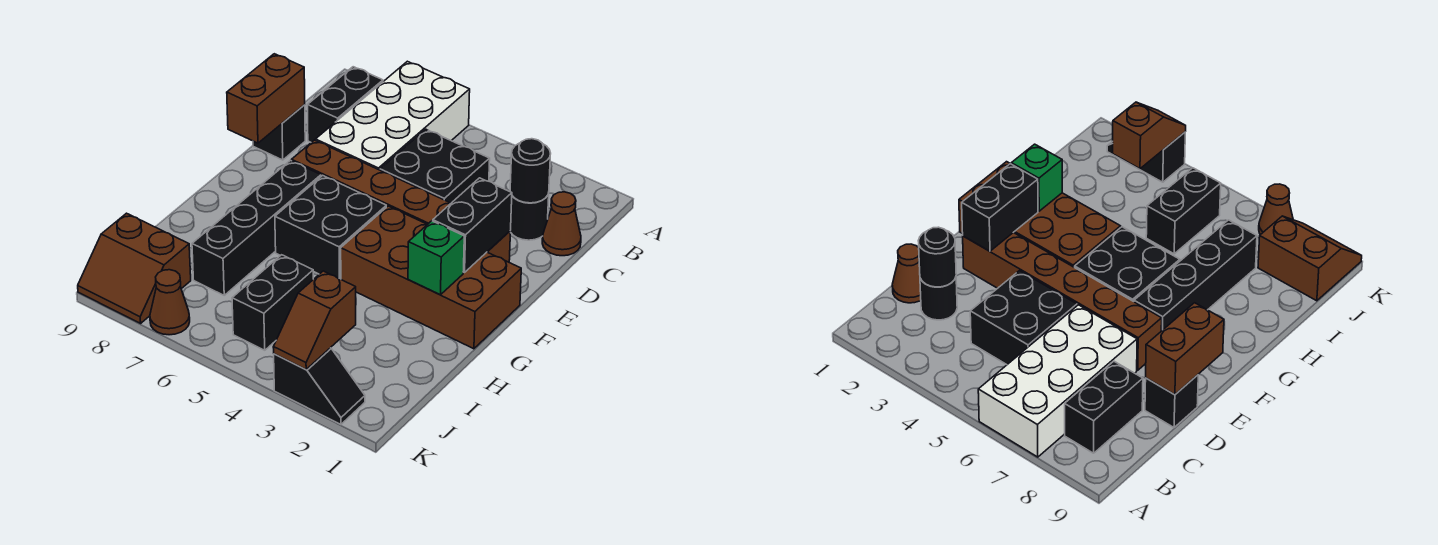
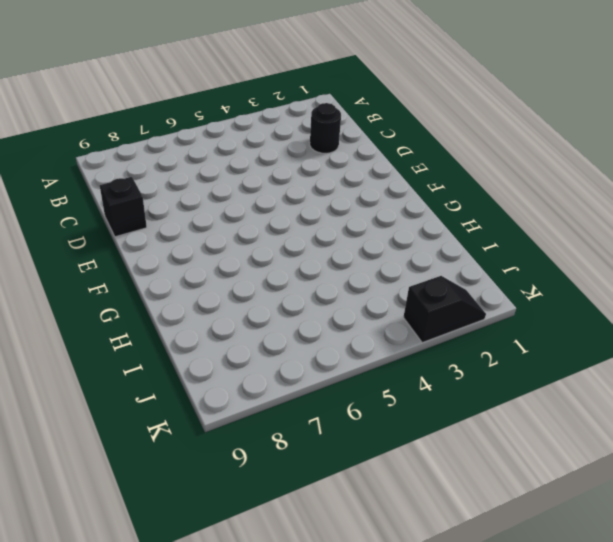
none -> white 2x4 brick [316,61,470,170]
none -> black 1x2 brick [307,67,383,142]
none -> brown 1x1 cone [542,192,581,256]

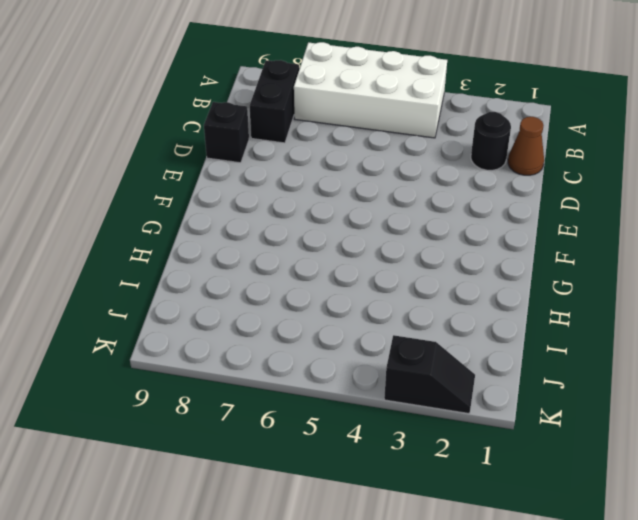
white 2x4 brick [294,42,447,138] -> white 2x4 brick turned to [316,61,470,170]
none -> black 2x2 brick [380,129,490,203]
none -> brown 1x6 brick [292,140,511,262]
none -> brown 2x4 brick [341,206,521,349]

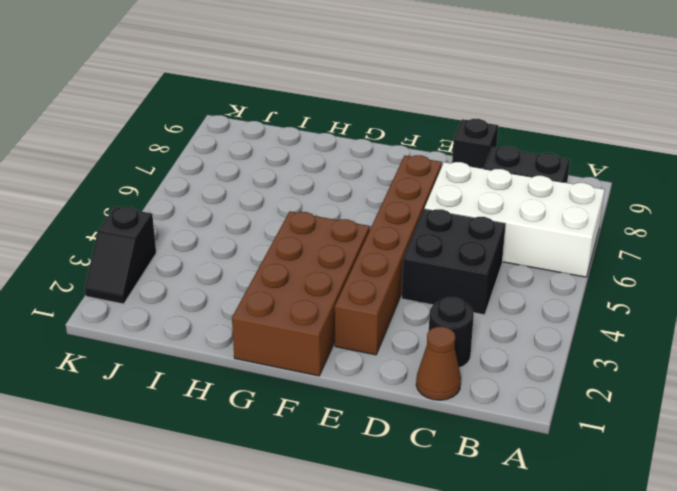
none -> black 2x2 brick [275,176,386,279]
none -> black 1x4 brick [192,160,321,295]
none -> black 1x2 brick [232,255,313,350]

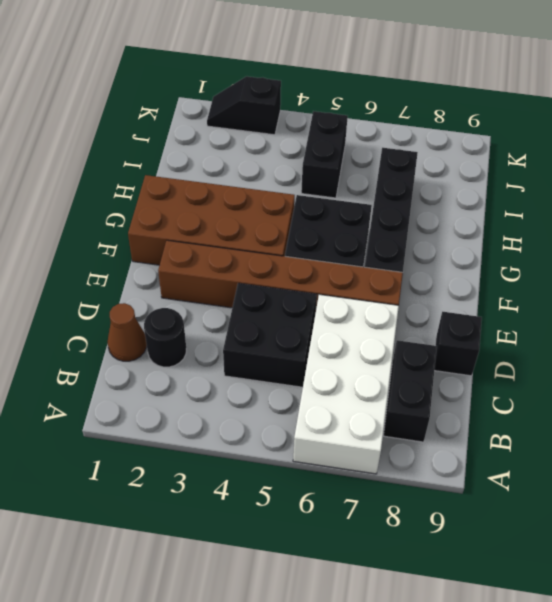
none -> brown 2x2 slope [78,213,191,323]
none -> brown 1x1 cone [150,270,190,335]
none -> black 1x1 round brick [510,139,551,203]

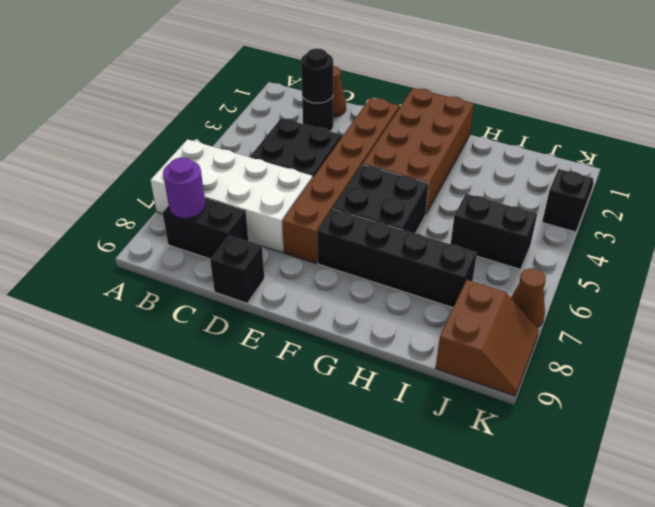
purple 1x1 round brick [163,157,205,218] -> none
none -> brown 1x2 brick [227,54,305,143]
none -> black 1x2 brick [433,178,512,273]
none -> green 1x1 brick [408,221,464,295]

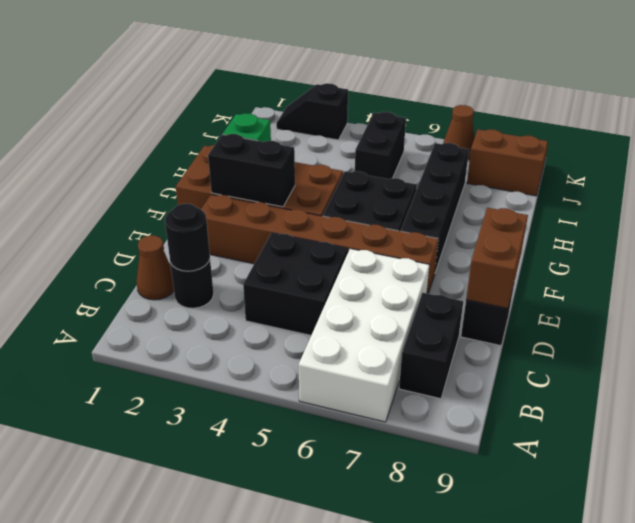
black 1x2 brick [208,134,295,207] -> black 1x2 brick turned to [433,178,512,273]
none -> brown 1x2 slope [273,271,356,370]

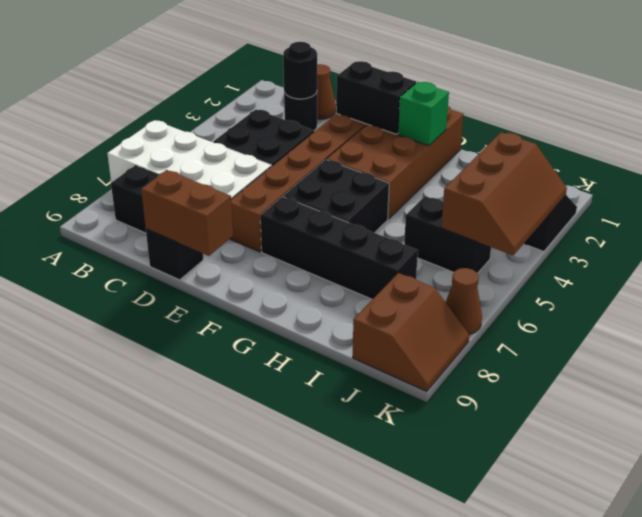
brown 2x3 slope [441,132,567,255] -> brown 1x2 slope [273,271,356,370]

